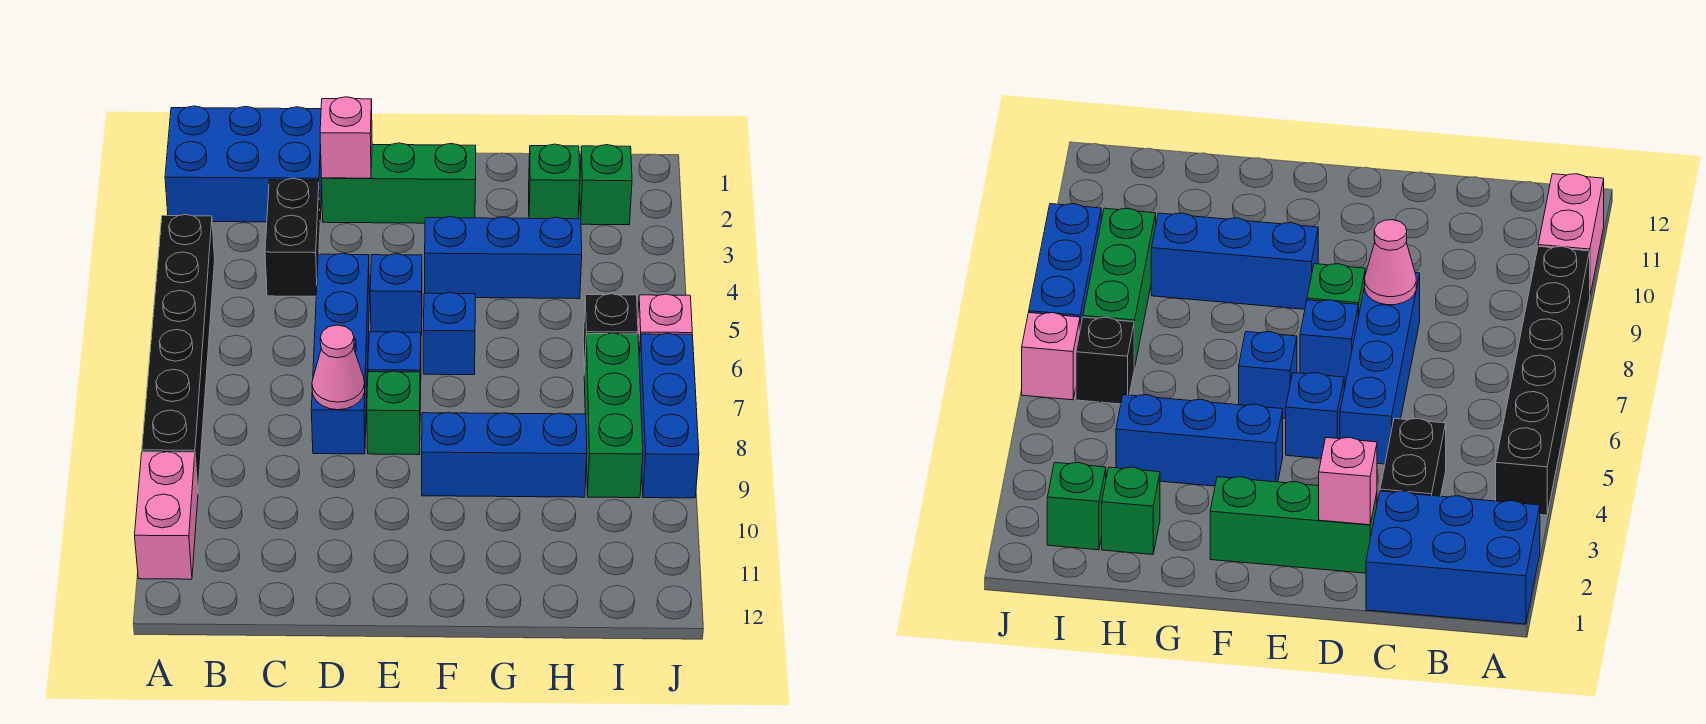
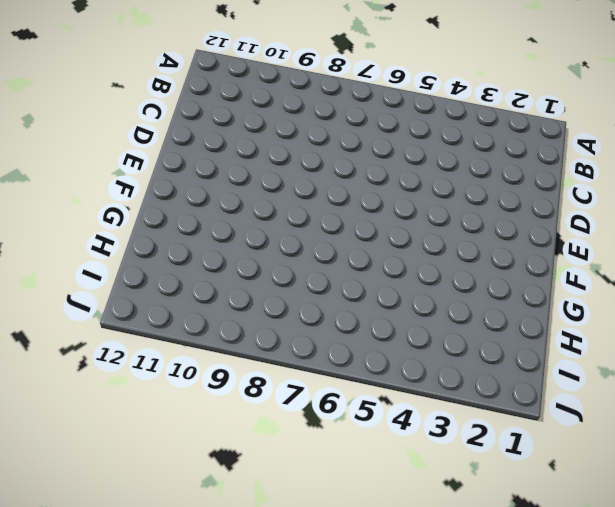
none -> blue 2x3 brick [165,106,322,222]
none -> black 1x6 brick [142,215,215,490]
none -> pink 1x2 brick [135,452,198,579]

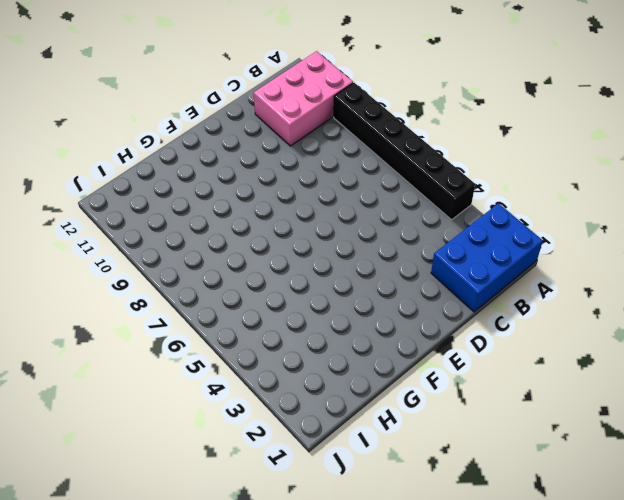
pink 2x3 brick [254,51,353,146] -> pink 1x2 brick [135,452,198,579]
none -> black 1x2 brick [265,178,320,296]
none -> green 1x3 brick [322,143,476,223]
none -> blue 1x4 brick [311,253,370,454]

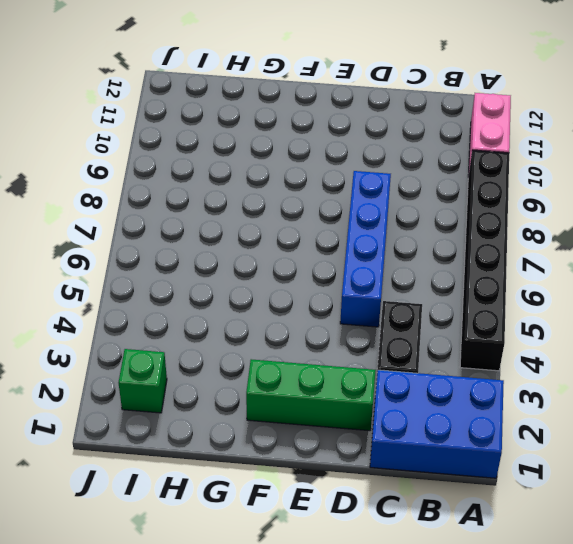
none -> blue 1x1 brick [370,254,422,335]
none -> blue 1x1 brick [368,331,421,401]
none -> green 1x1 brick [367,371,420,455]

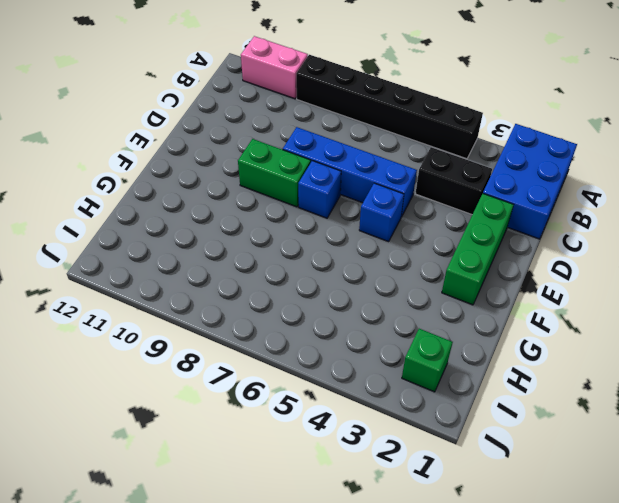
green 1x2 brick [238,139,311,207] -> green 1x1 brick [367,371,420,455]
none -> blue 1x3 brick [425,217,582,299]
none -> blue 1x1 brick [423,292,475,375]
none -> blue 1x3 brick [422,412,587,497]

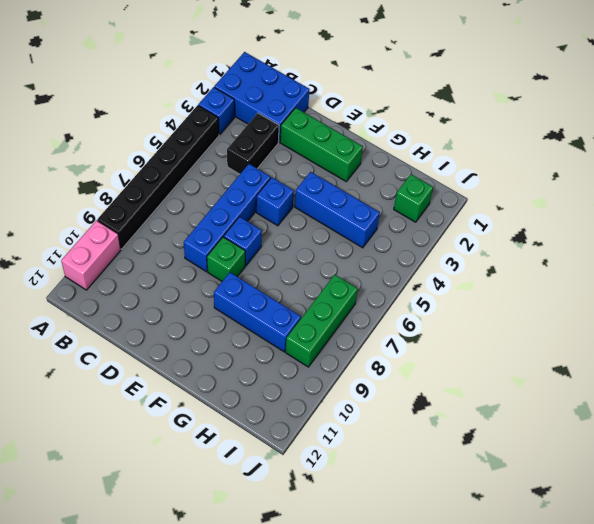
blue 1x1 brick [198,87,235,135] -> blue 1x1 brick moved to [423,292,475,375]
none -> green 1x1 brick [529,144,580,219]
none -> black 1x1 brick [583,294,638,375]
none -> pink 1x1 brick [638,294,692,354]

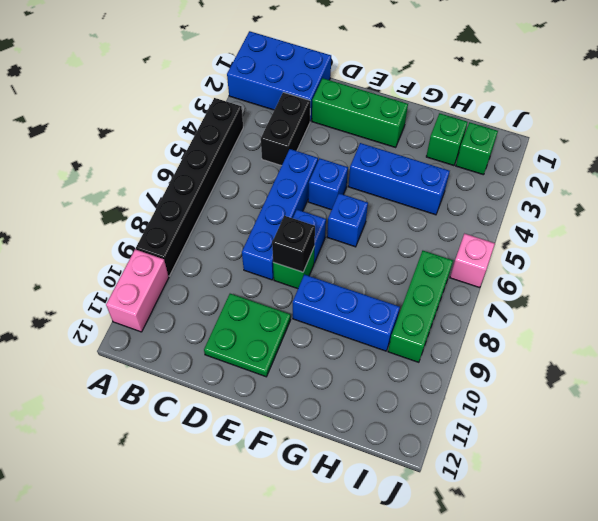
green 2x2 plate [204,294,291,377] -> none
black 1x1 brick [272,216,315,272] -> black 1x1 brick moved to [583,294,638,375]
none -> blue 1x3 brick [639,333,699,498]
none -> pink 1x1 brick [320,97,372,178]
none -> pink 1x1 cone [312,325,365,410]

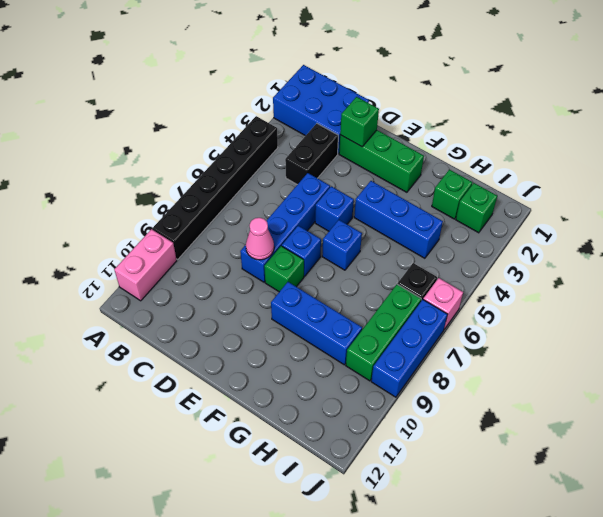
green 1x1 brick [340,97,379,147] -> pink 1x1 brick [320,97,372,178]

